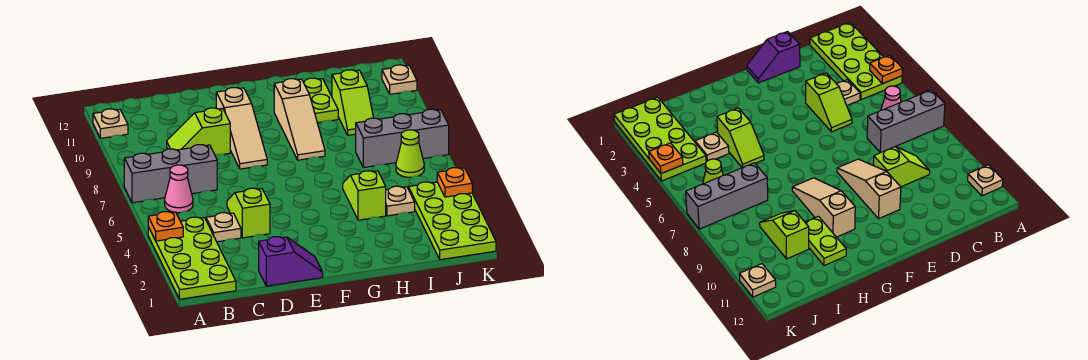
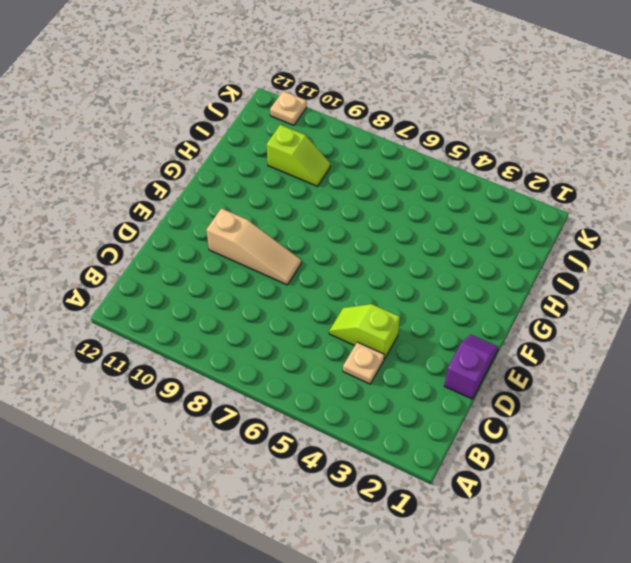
none -> lime 2x4 plate [148,217,236,299]
none -> grey 1x3 brick [124,145,217,203]
none -> tan 1x1 plate [93,109,128,138]

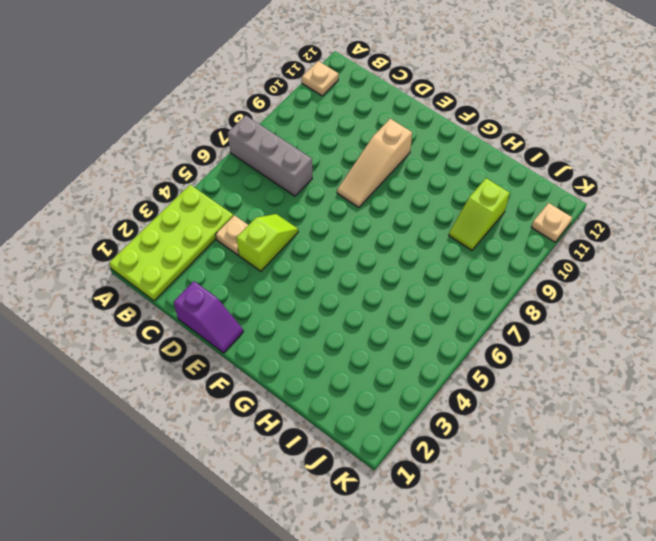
none -> pink 1x1 cone [165,165,193,213]
none -> lime 1x2 slope [167,108,230,155]
none -> tan 1x3 slope [274,79,325,160]

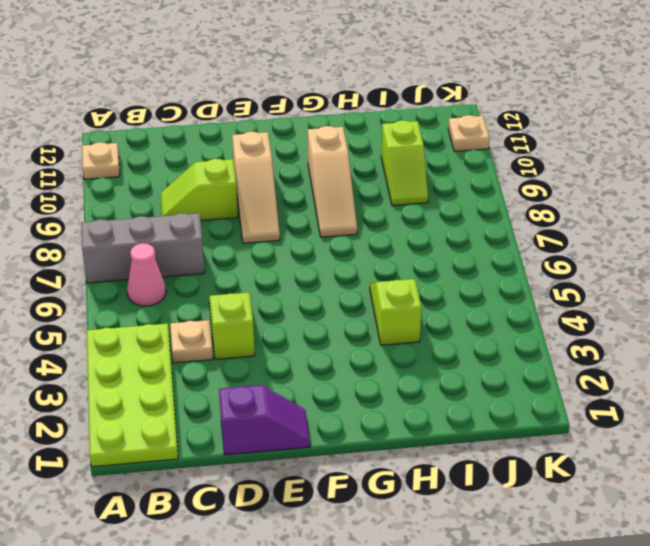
none -> lime 1x2 plate [303,78,338,123]
none -> tan 1x1 plate [386,186,415,216]
none -> grey 1x3 brick [356,109,449,168]

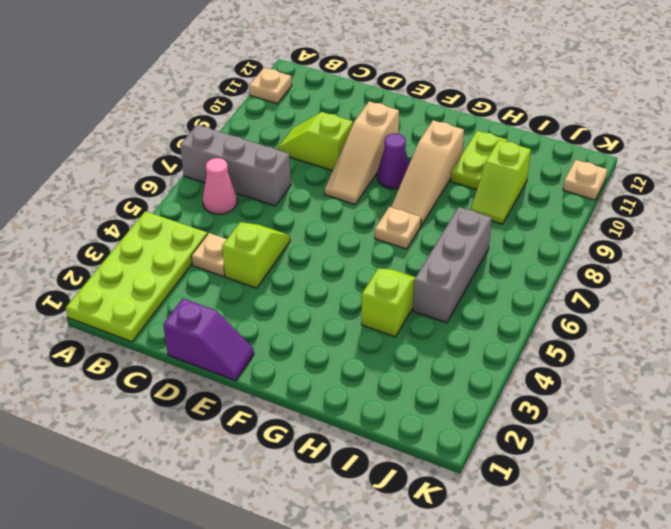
purple 1x1 cone [377,133,409,189] -> none
tan 1x1 plate [375,207,421,249] -> tan 1x1 plate moved to [386,186,415,216]
grey 1x3 brick [413,207,492,323] -> grey 1x3 brick turned to [356,109,449,168]
none -> lime 2x4 plate [408,182,496,260]
none -> lime 1x1 cone [396,130,424,178]
none -> orange 1x1 plate [148,212,183,241]

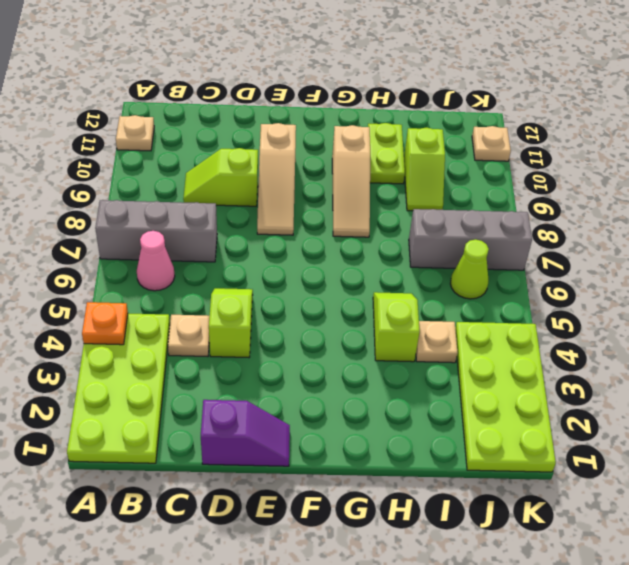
none -> orange 1x1 plate [437,168,472,197]

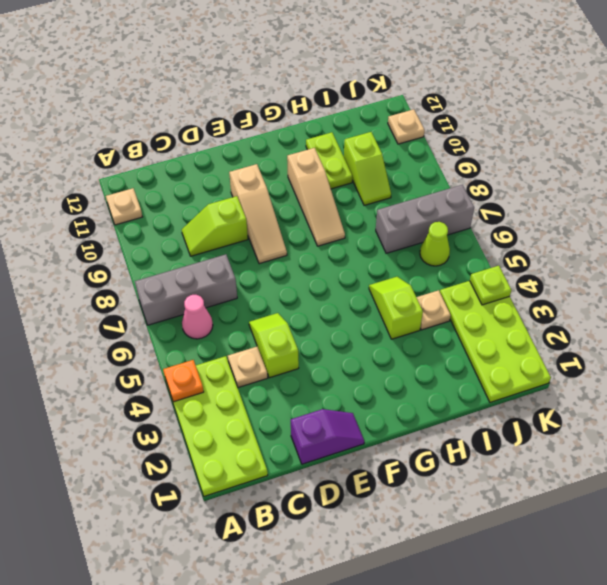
lime 1x1 plate [470,266,511,305] -> orange 1x1 plate [437,168,472,197]

